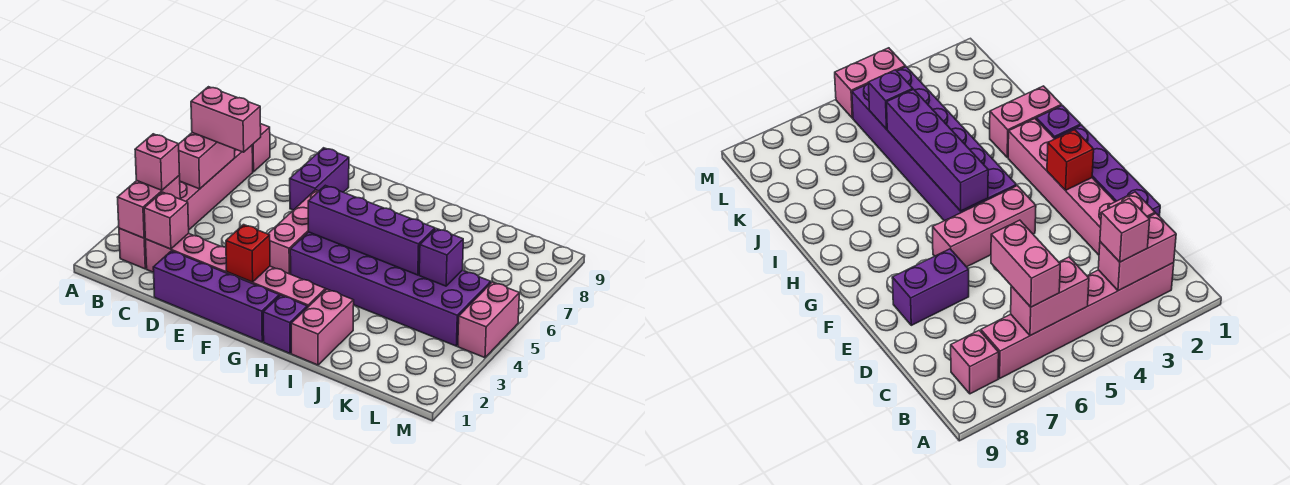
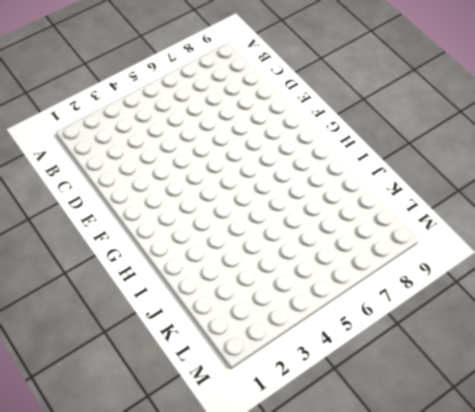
none -> pink 1x6 brick [119,145,253,269]
none -> pink 1x1 brick [252,124,270,172]
none -> pink 1x6 brick [145,233,326,308]

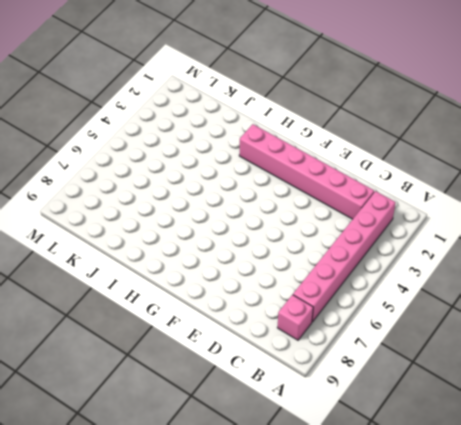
none -> purple 1x4 brick [153,251,279,342]
none -> purple 1x2 brick [290,148,349,210]
none -> pink 1x3 brick [268,190,319,274]

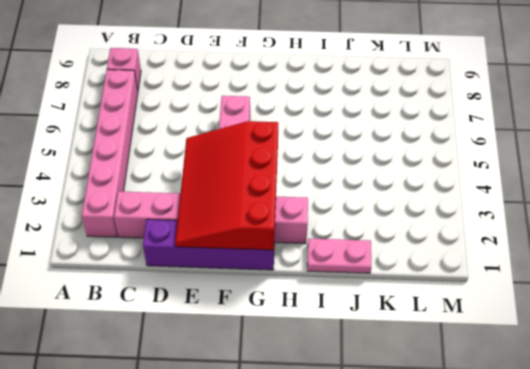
red 3x4 slope [175,121,278,250] -> red 1x1 brick [226,225,270,282]
pink 1x2 plate [307,238,371,273] -> pink 1x2 brick [291,289,354,365]
none -> purple 1x2 brick [290,148,349,210]
none -> purple 2x6 brick [290,232,491,346]
none -> purple 1x1 brick [263,295,307,353]

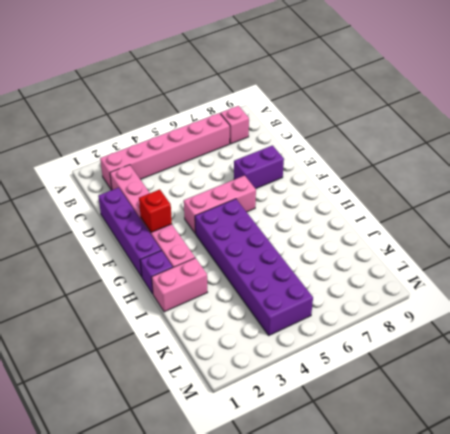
none -> pink 1x2 brick [458,282,519,358]
none -> pink 1x2 brick [117,176,180,238]
none -> pink 1x2 brick [179,133,235,189]

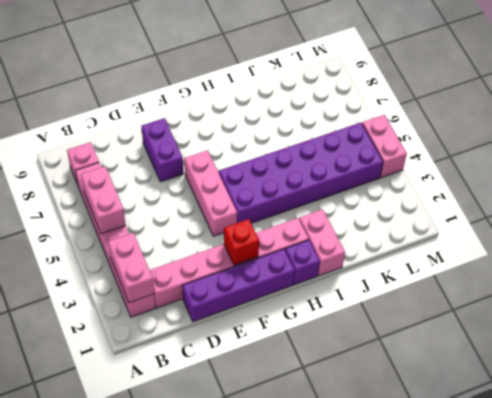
none -> pink 1x1 brick [144,192,189,249]
none -> purple 1x4 brick [308,185,435,275]
none -> purple 1x1 brick [419,229,463,286]

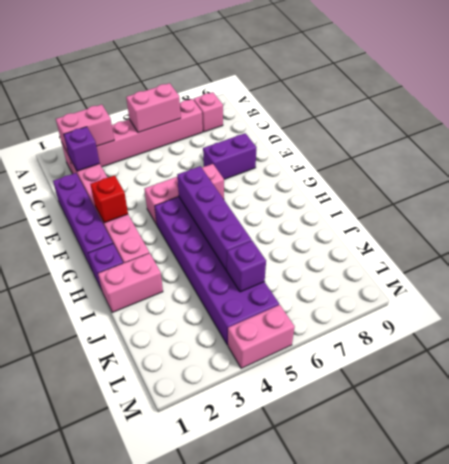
purple 1x1 brick [64,127,100,171] -> pink 1x1 brick [144,192,189,249]
none -> pink 1x1 brick [135,134,180,190]
none -> pink 1x2 brick [191,87,261,152]

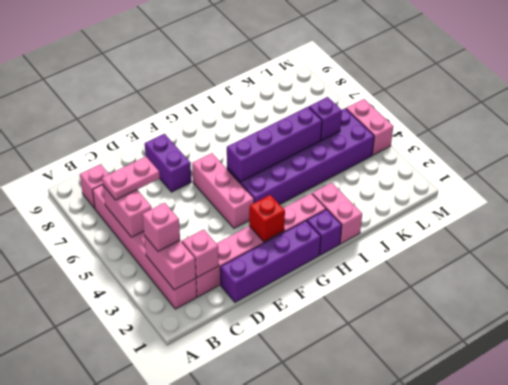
pink 1x2 plate [102,157,160,200] -> pink 1x2 brick [191,87,261,152]

